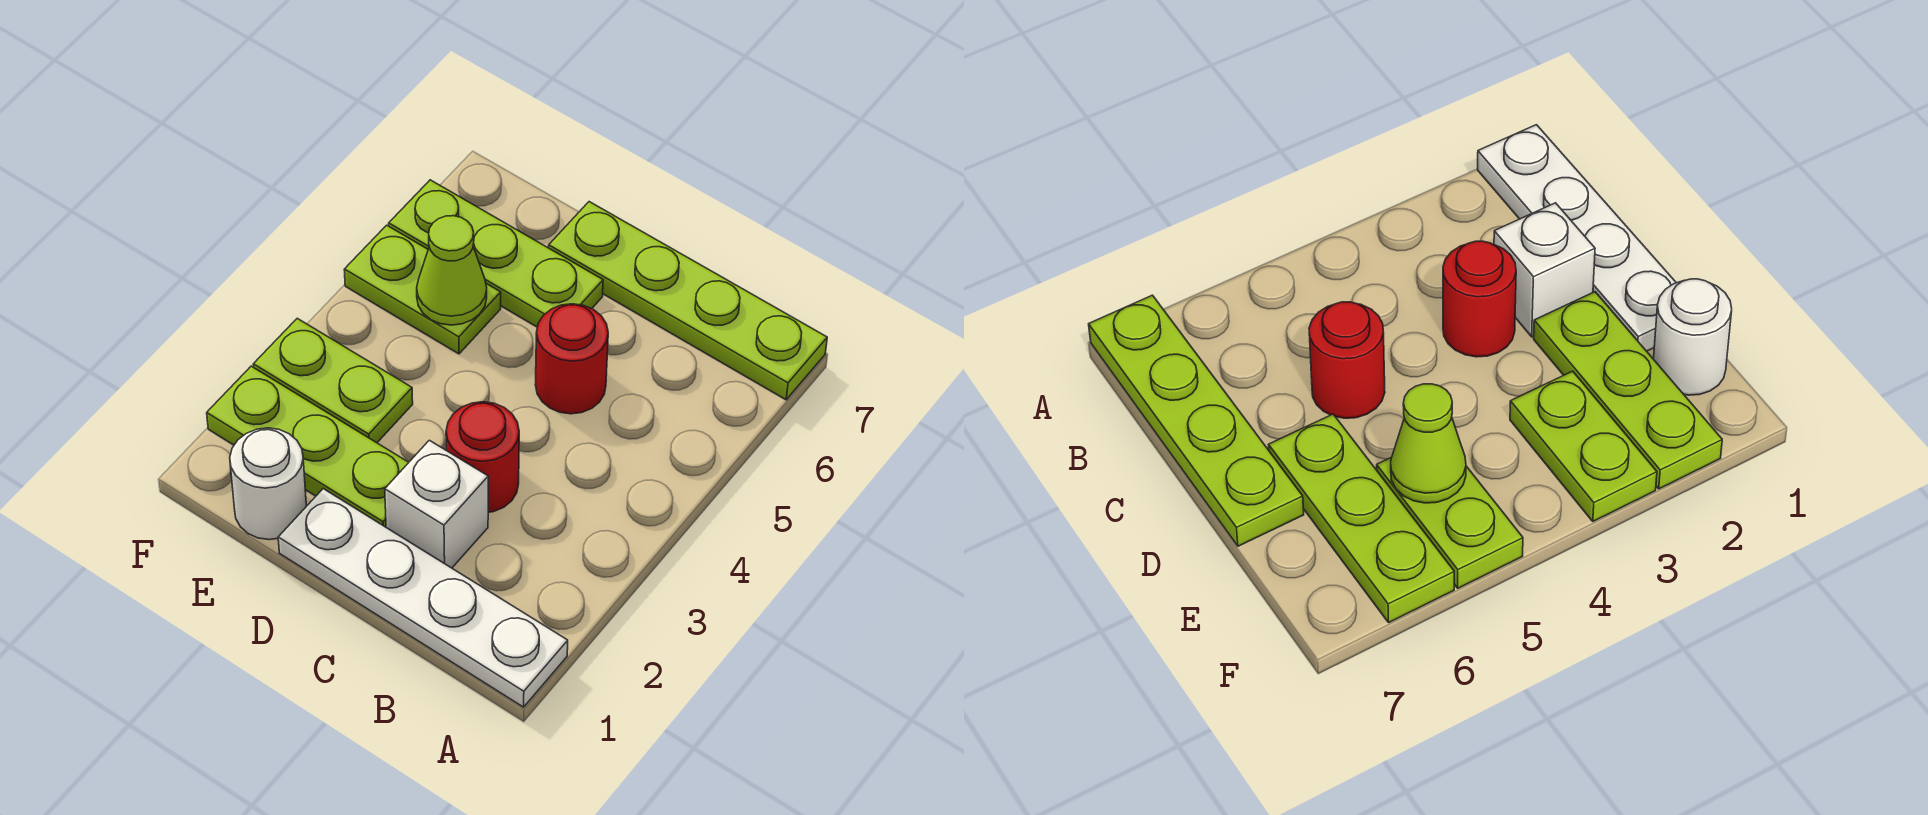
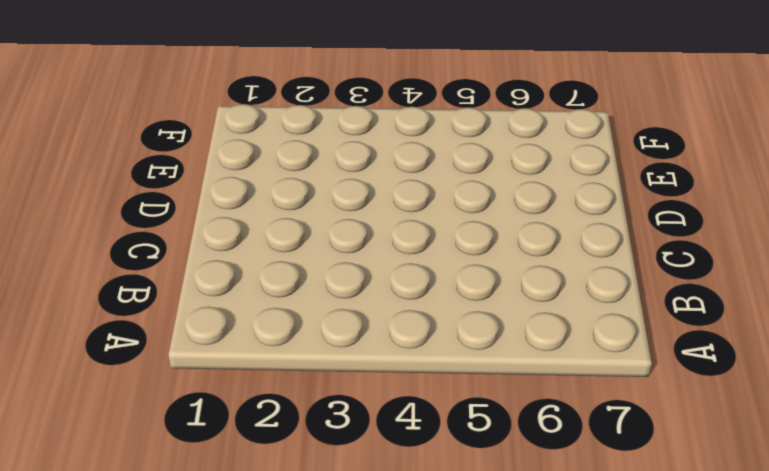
none -> white 1x4 plate [278,489,568,707]
none -> lime 1x4 plate [549,202,827,400]

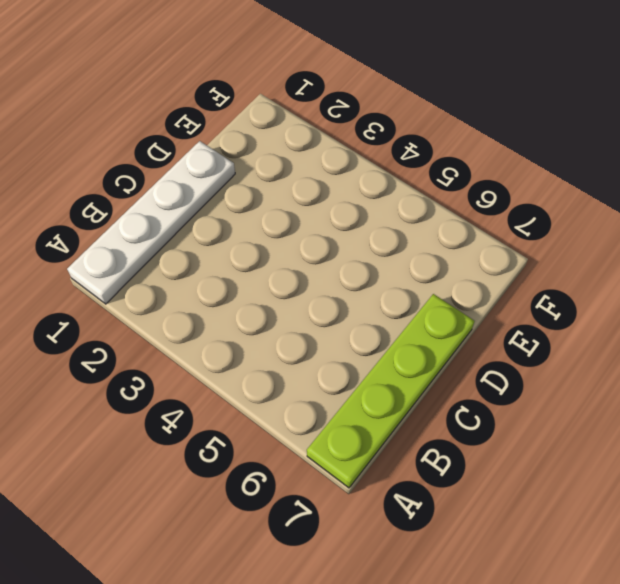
none -> white 1x1 brick [385,440,488,568]
none -> red 1x1 round brick [446,402,519,512]

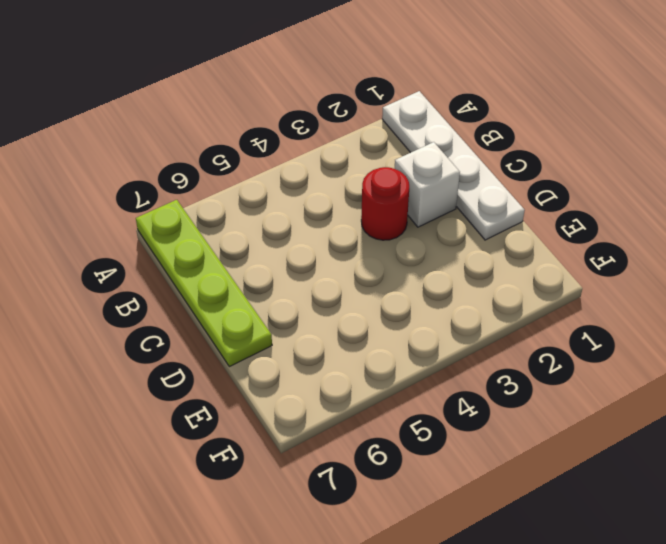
none -> red 1x1 round brick [535,304,608,414]
none -> lime 1x3 plate [207,366,409,527]

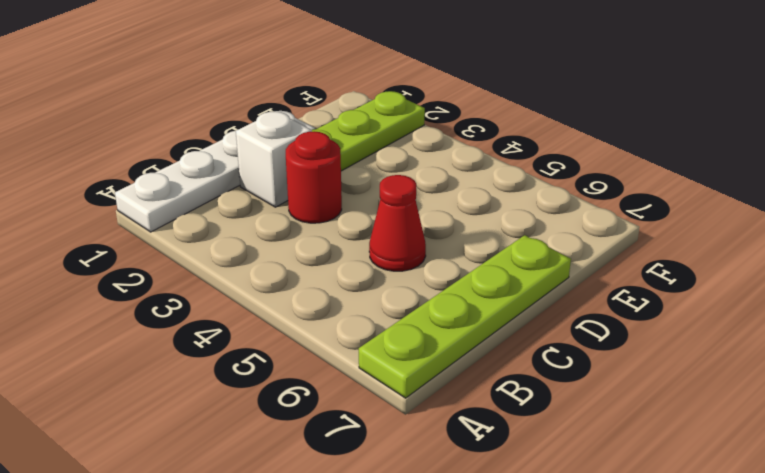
red 1x1 cone [369,175,426,271] -> red 1x1 round brick [535,304,608,414]
none -> lime 1x3 plate [389,180,603,327]
none -> white 1x1 round brick [230,428,306,540]

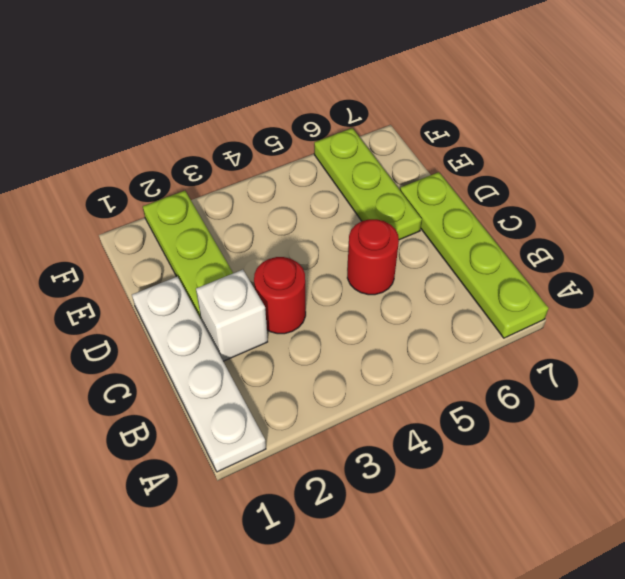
none -> white 1x1 round brick [230,428,306,540]
none -> lime 1x2 plate [253,318,413,443]

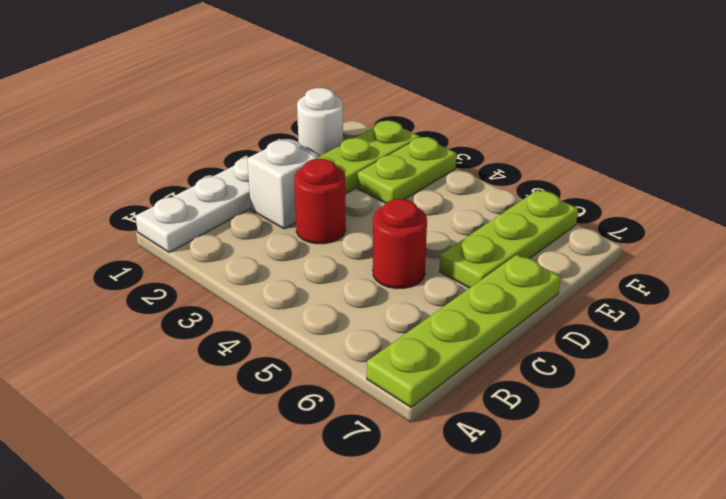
none -> lime 1x2 plate [344,225,501,354]
none -> lime 1x1 cone [417,216,487,325]

